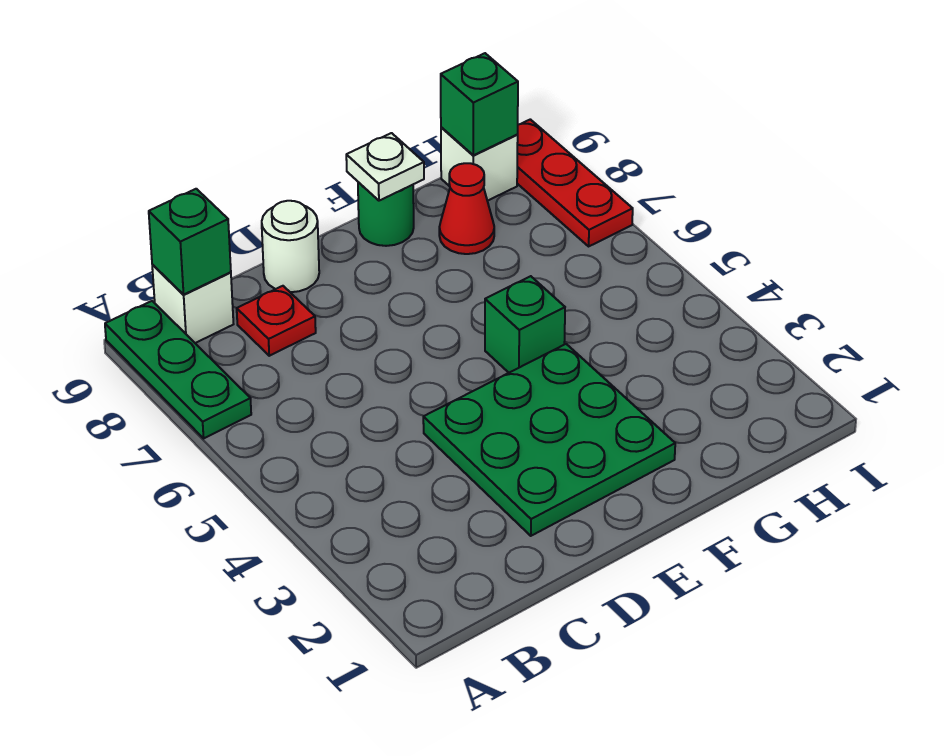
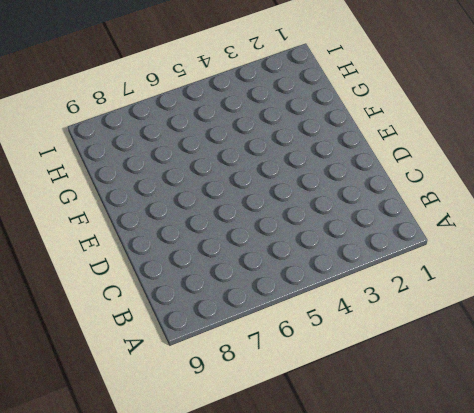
none -> green 1x3 plate [105,301,251,438]
none -> white 1x1 brick [152,265,233,343]
none -> red 1x1 plate [237,286,316,356]

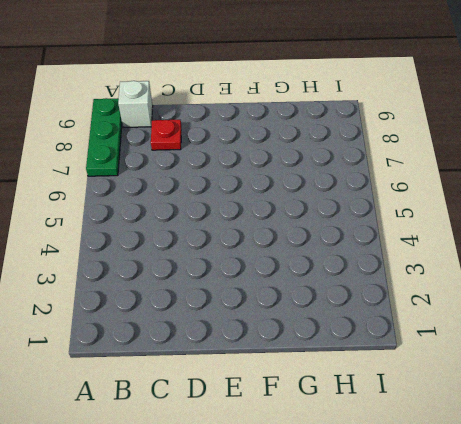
none -> green 3x3 plate [423,344,675,536]
none -> white 1x1 round brick [262,201,319,292]
none -> green 1x1 brick [485,276,565,373]

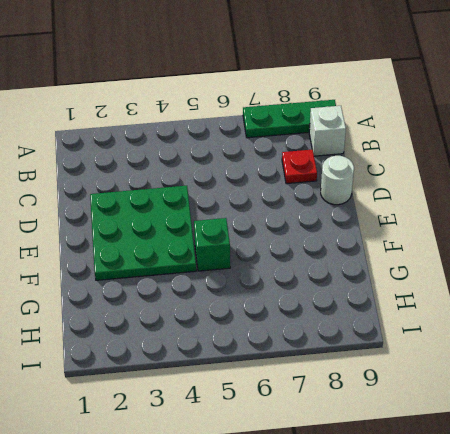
none -> green 1x1 round brick [358,182,414,246]
none -> red 1x1 cone [439,163,494,254]
none -> white 1x1 brick [441,127,518,201]

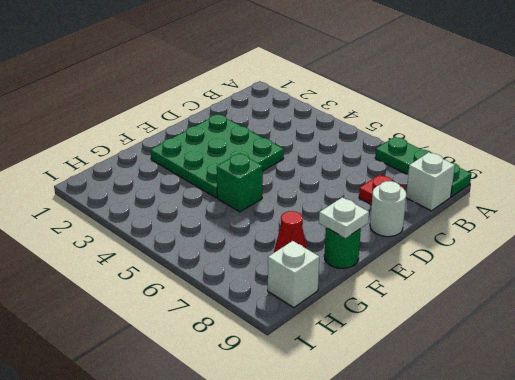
none -> red 1x3 plate [517,119,633,246]
none -> green 1x1 brick [149,189,231,294]
none -> green 1x1 brick [441,53,518,155]

